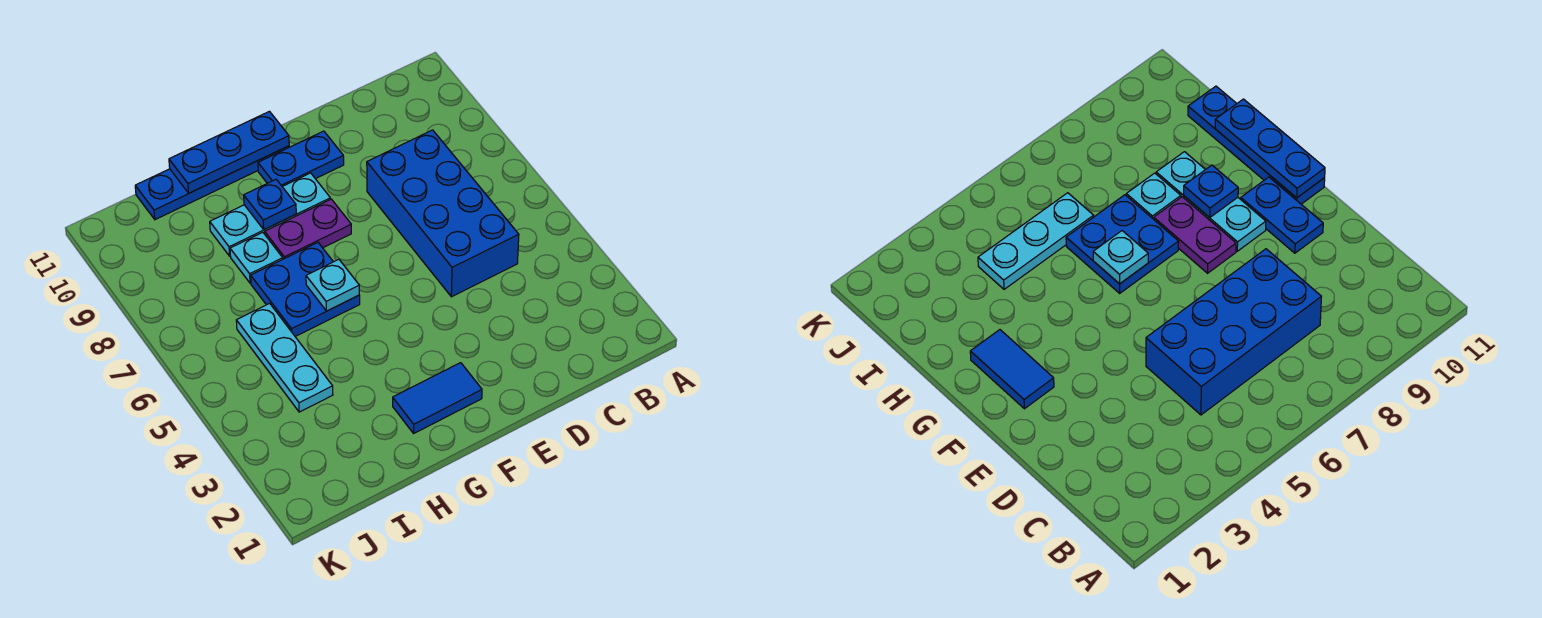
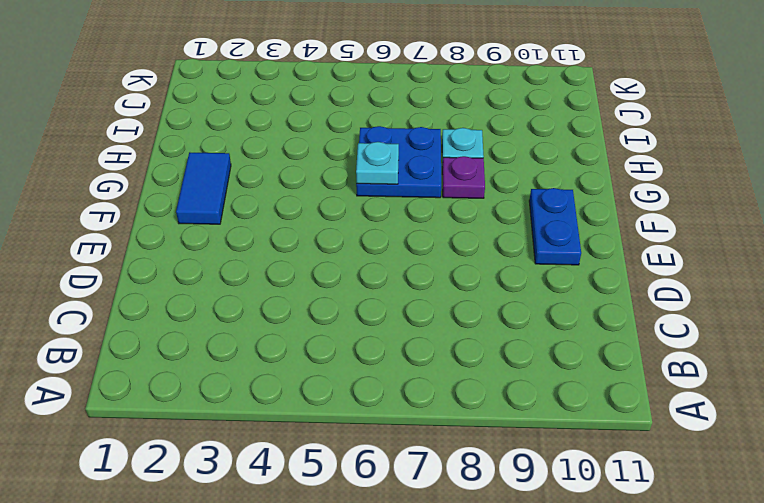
purple 1x1 plate [442,156,485,198] -> purple 1x2 plate [265,199,351,259]
none -> blue 2x4 brick [367,130,519,297]
none -> cyan 1x3 plate [210,173,330,256]
none -> blue 1x4 plate [135,146,289,220]

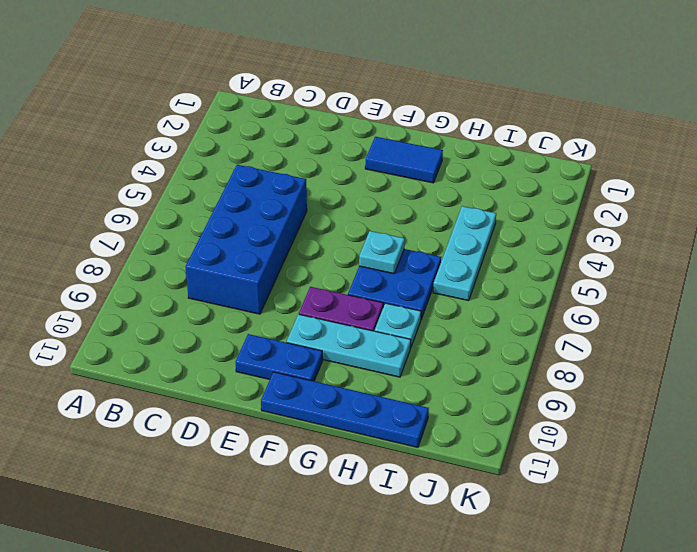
none -> blue 1x3 plate [169,111,289,193]
none -> blue 1x1 plate [244,179,296,230]

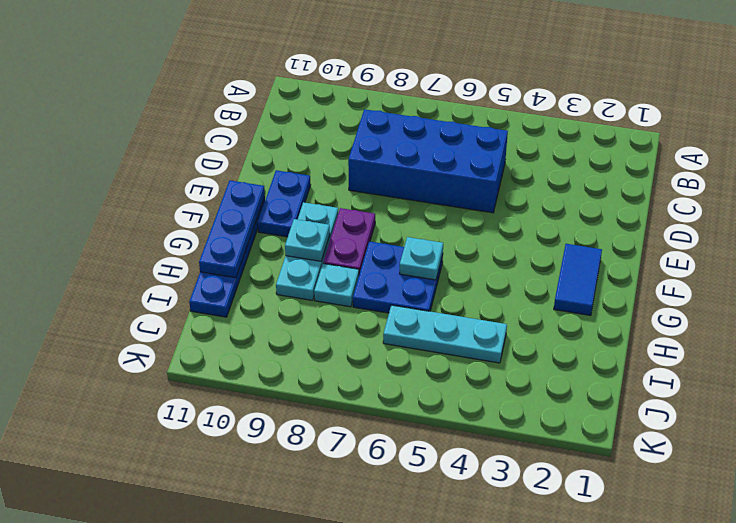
cyan 1x1 plate [285,219,330,261] -> blue 1x1 plate [244,179,296,230]

